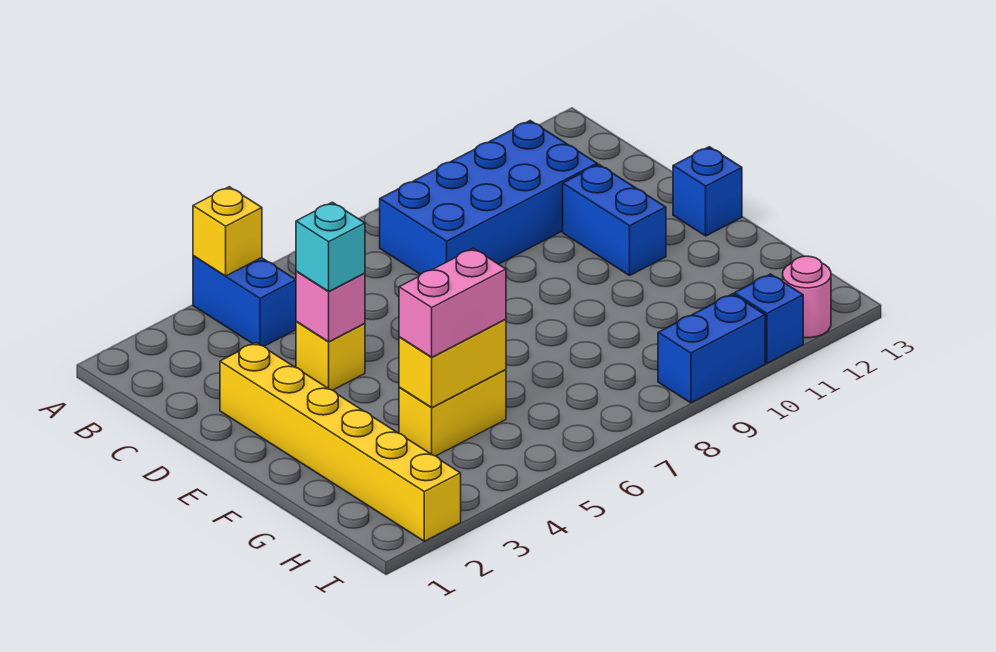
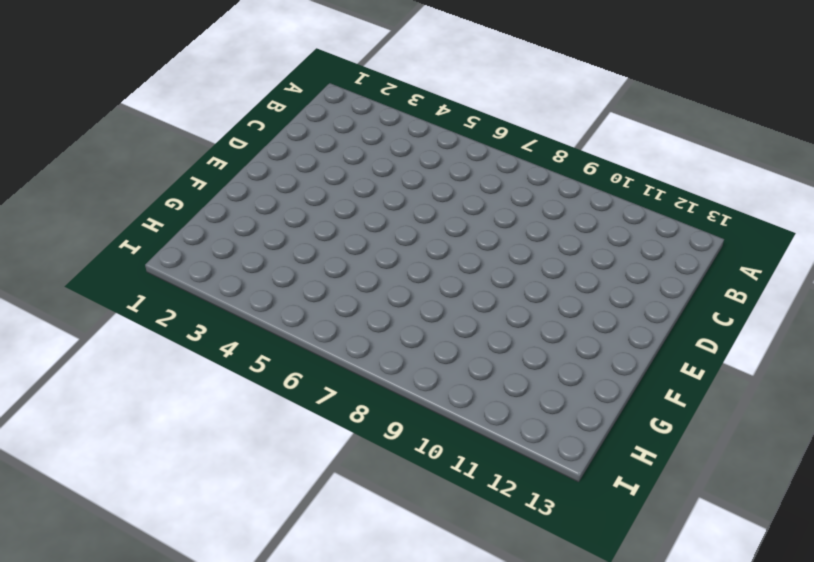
none -> blue 1x2 brick [193,256,296,346]
none -> blue 2x4 brick [380,121,597,274]
none -> yellow 1x6 brick [220,343,461,541]

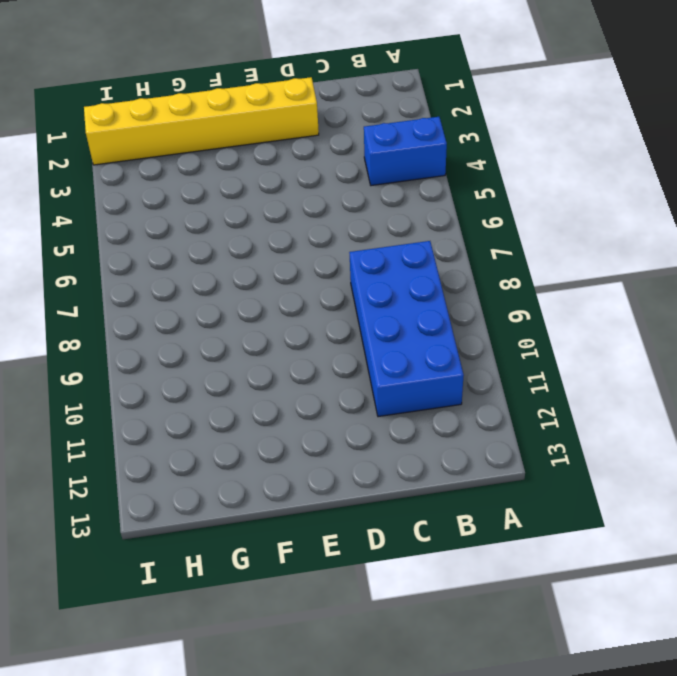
none -> yellow 1x1 brick [296,322,365,390]
none -> blue 1x2 brick [563,164,666,275]
none -> blue 1x1 brick [673,147,742,236]

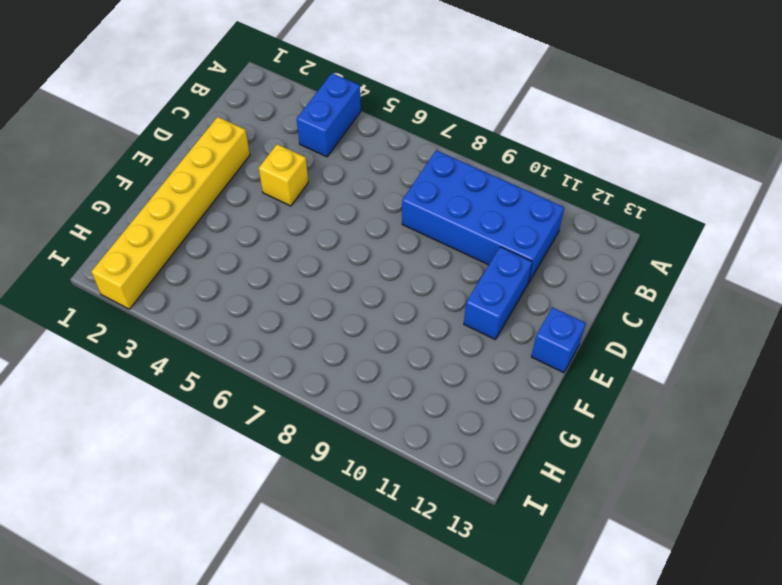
none -> yellow 1x2 brick [399,369,506,456]
none -> blue 1x2 brick [658,294,765,403]
none -> blue 1x1 brick [734,274,803,363]

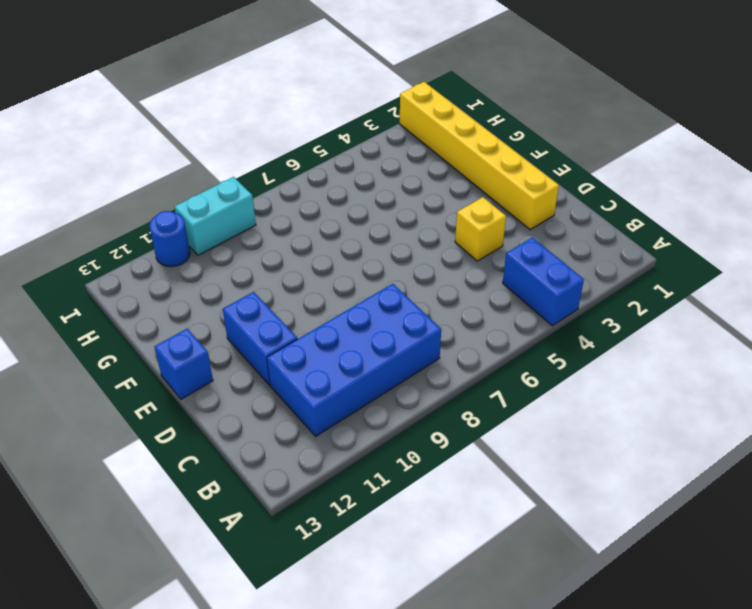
cyan 1x2 brick [175,177,256,255] -> blue 1x2 brick [658,294,765,403]
blue 1x1 round brick [149,211,190,267] -> blue 1x1 brick [734,274,803,363]
none -> yellow 1x2 brick [399,369,506,456]
none -> pink 1x1 round brick [783,256,831,338]
none -> yellow 1x1 brick [193,187,262,276]

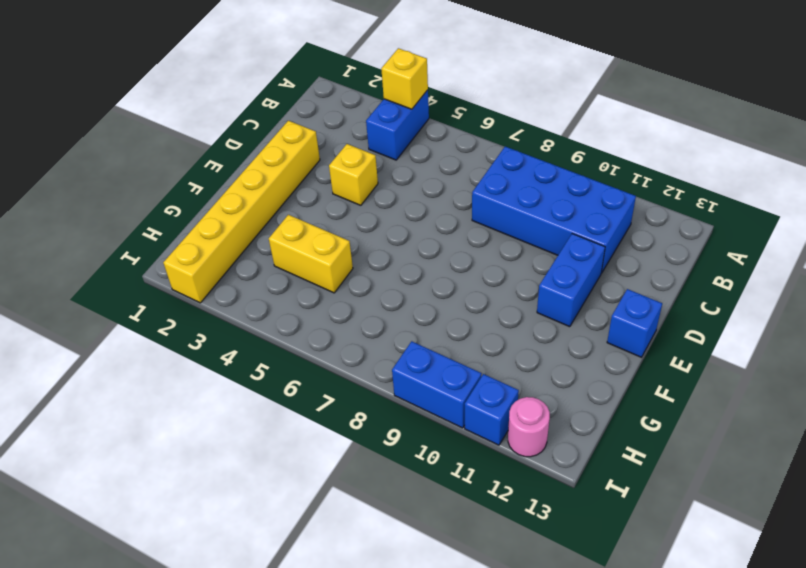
none -> pink 1x1 brick [296,271,365,342]
none -> yellow 1x2 brick [399,319,506,407]
none -> cyan 1x1 brick [296,202,365,292]

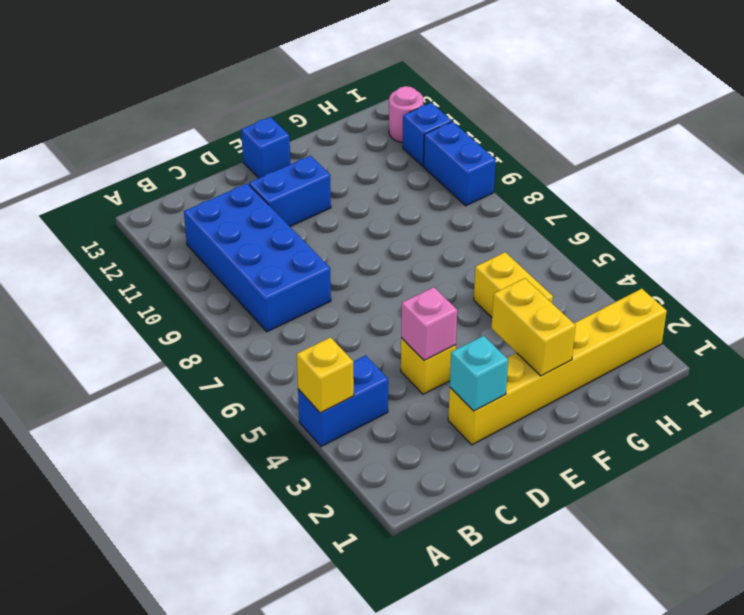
cyan 1x1 brick [450,336,508,411] -> cyan 1x1 brick moved to [296,202,365,292]
yellow 1x2 brick [492,278,575,376] -> yellow 1x2 brick moved to [399,319,506,407]
none -> pink 1x2 brick [399,248,506,357]

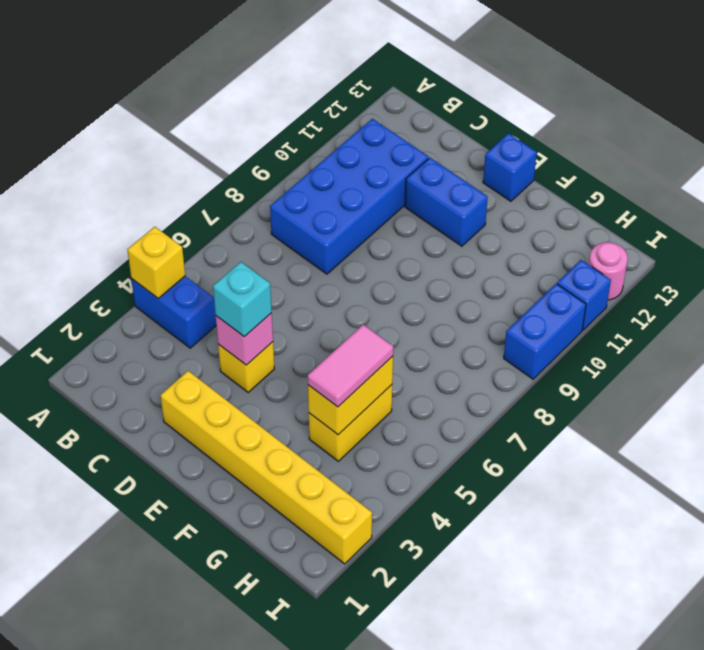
pink 1x2 tile [308,325,393,407] -> pink 1x2 brick [399,248,506,357]

